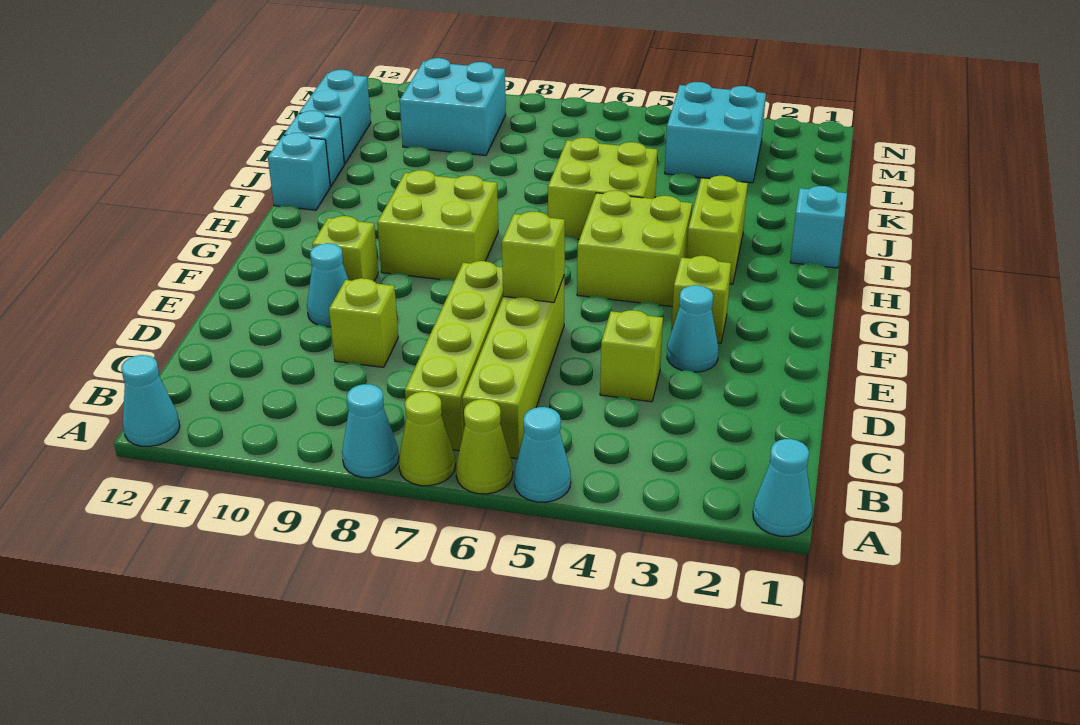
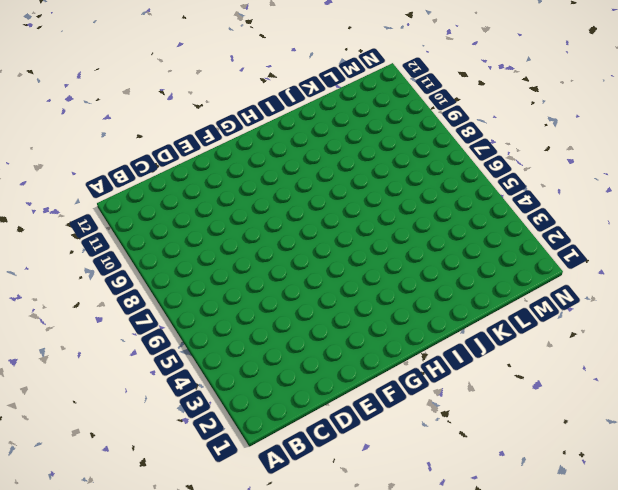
none -> cyan 1x1 cone [753,439,813,536]
none -> cyan 1x1 cone [514,407,571,502]
none -> lime 1x1 cone [456,399,513,494]

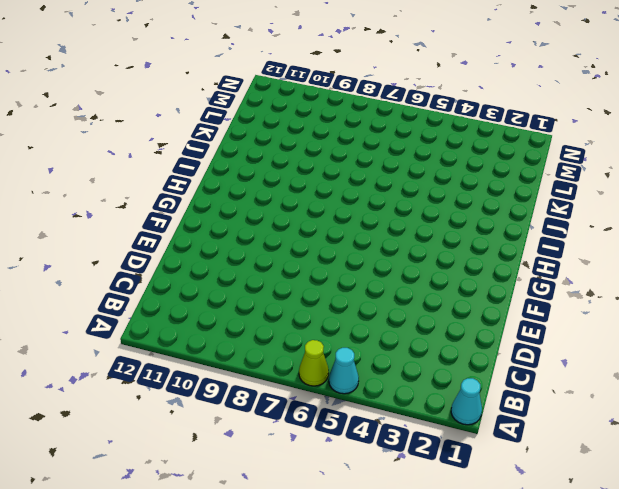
none -> lime 1x1 cone [399,392,455,486]
none -> cyan 1x1 cone [342,384,399,478]
none -> cyan 1x1 cone [121,355,180,446]

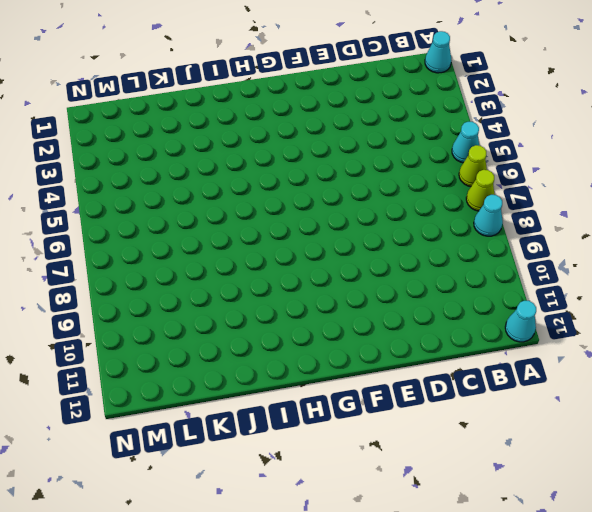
none -> lime 1x4 brick [462,277,564,459]
none -> lime 1x4 brick [405,261,503,451]
none -> lime 1x1 brick [600,310,663,402]

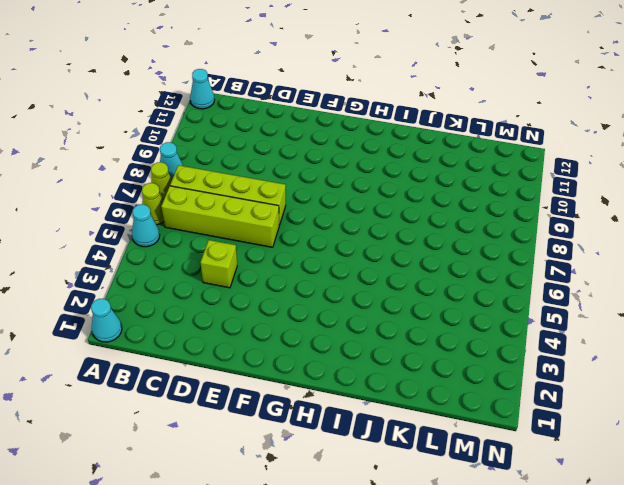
none -> lime 1x1 brick [329,278,398,367]
none -> cyan 1x1 cone [667,285,719,372]
none -> cyan 1x1 cone [307,243,348,327]

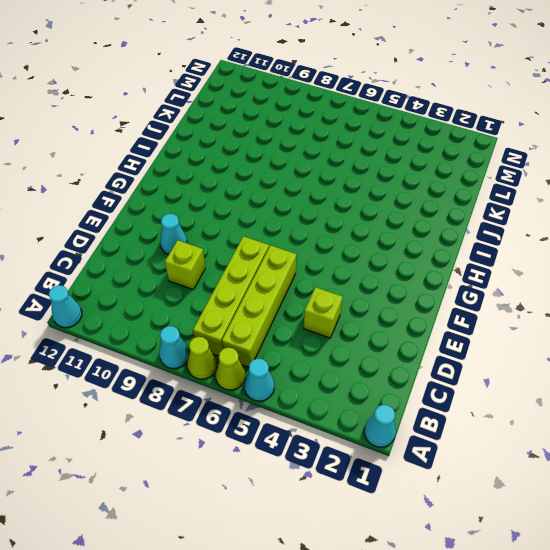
none -> cyan 1x1 cone [667,285,719,372]
none -> lime 1x1 brick [671,256,731,343]
none -> lime 1x1 brick [312,216,378,281]

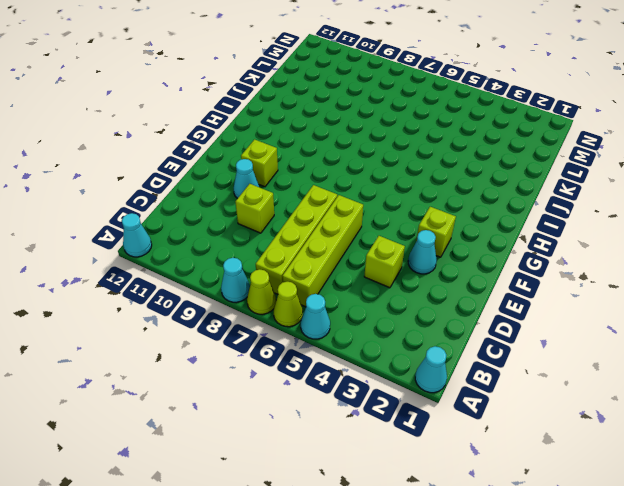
none -> lime 2x2 brick [577,191,692,307]
none -> lime 2x2 brick [377,170,498,280]
none -> lime 1x2 brick [687,176,748,284]

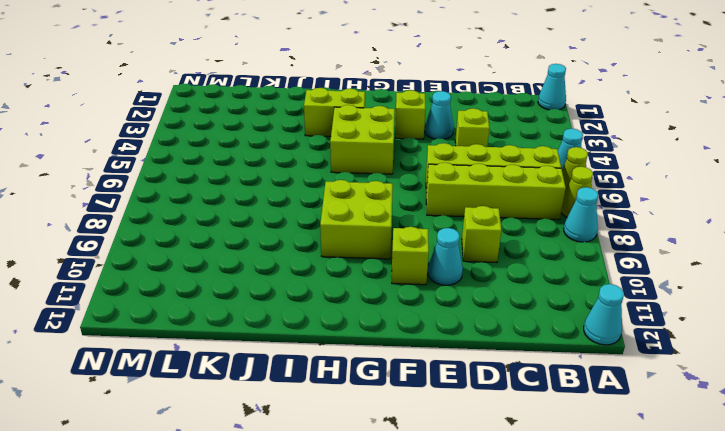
none -> cyan 1x1 brick [790,186,847,268]
none -> lime 2x2 brick [548,138,657,239]
none -> cyan 1x1 brick [268,133,330,210]

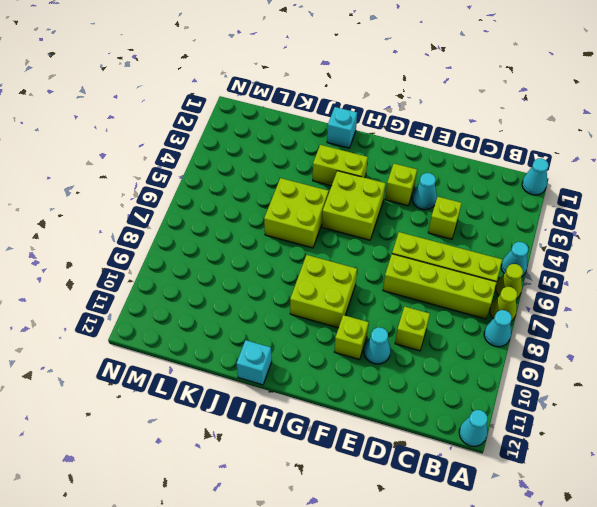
none -> cyan 1x1 brick [284,111,344,187]
none -> cyan 1x2 brick [299,70,371,164]
none -> cyan 2x2 brick [665,82,766,183]

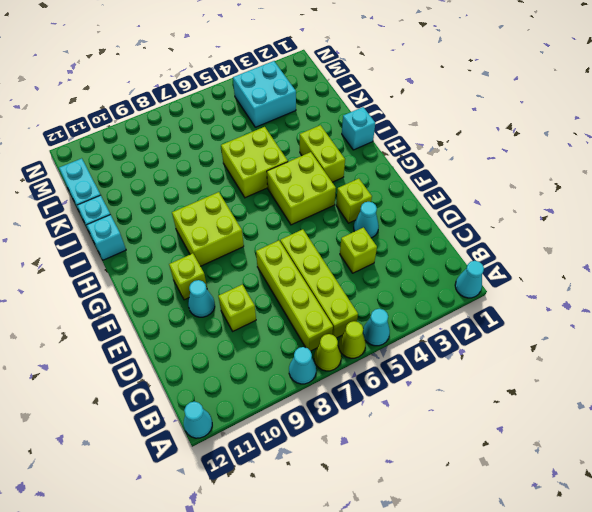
none -> cyan 2x2 brick [400,58,506,155]
none -> lime 1x1 brick [502,212,565,302]

